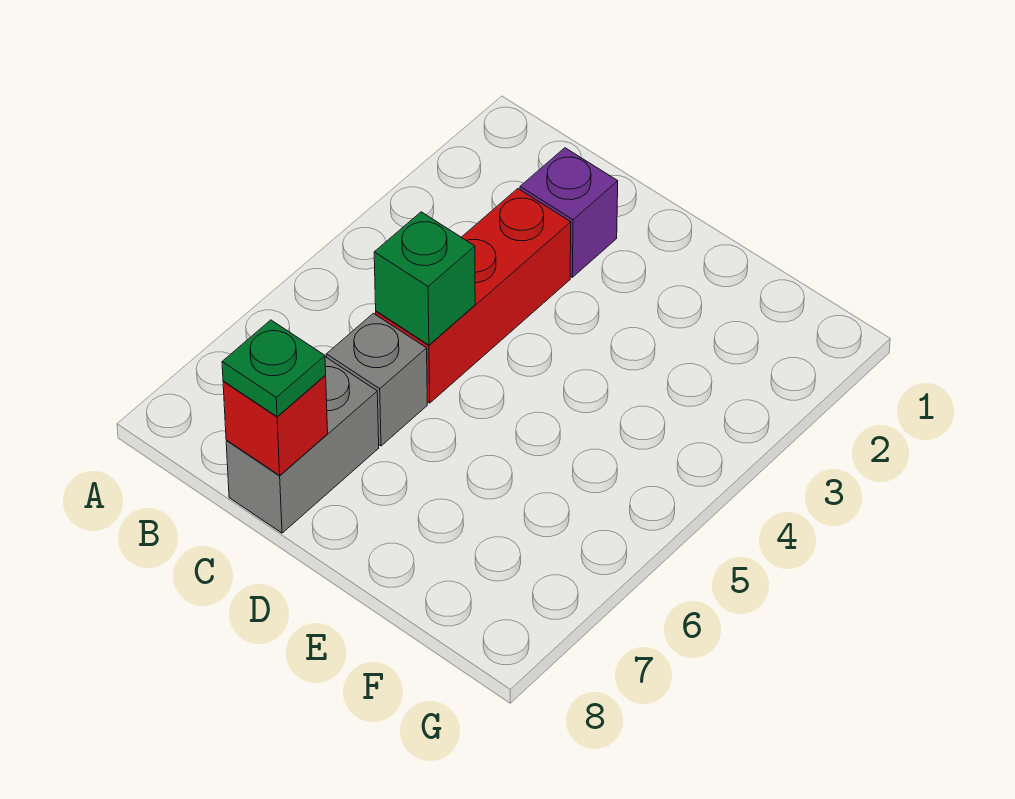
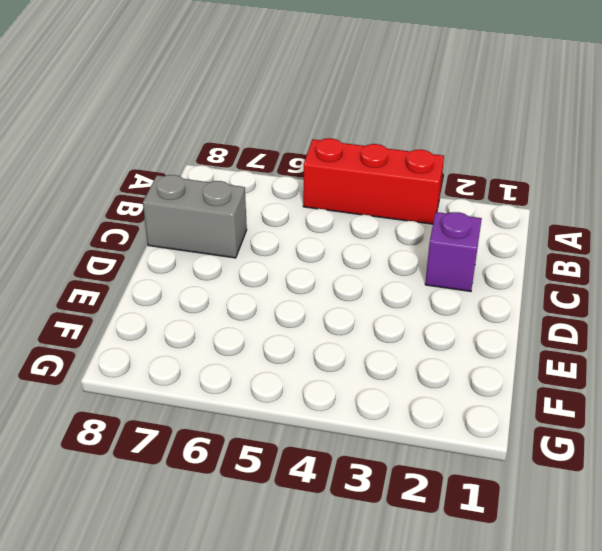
red 1x3 brick [303,138,444,224] -> red 1x3 brick moved to [376,189,571,403]
none -> grey 1x1 brick [326,313,427,446]
none -> green 1x1 brick [374,212,475,345]

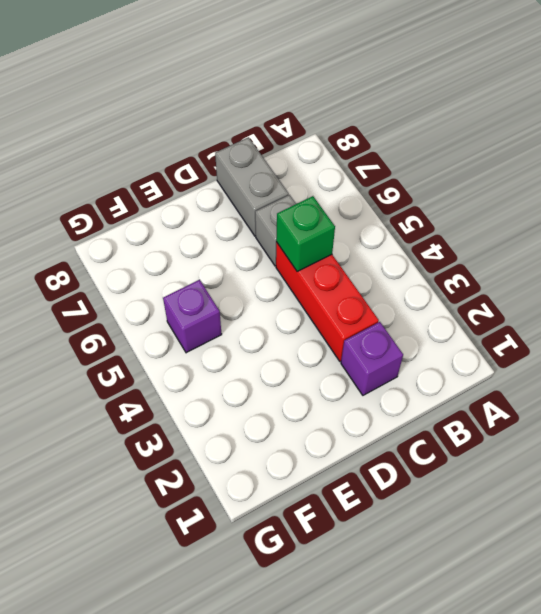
purple 1x1 brick [163,280,222,353] -> none
none -> red 1x1 brick [223,376,328,475]
none -> green 1x1 plate [222,320,326,417]

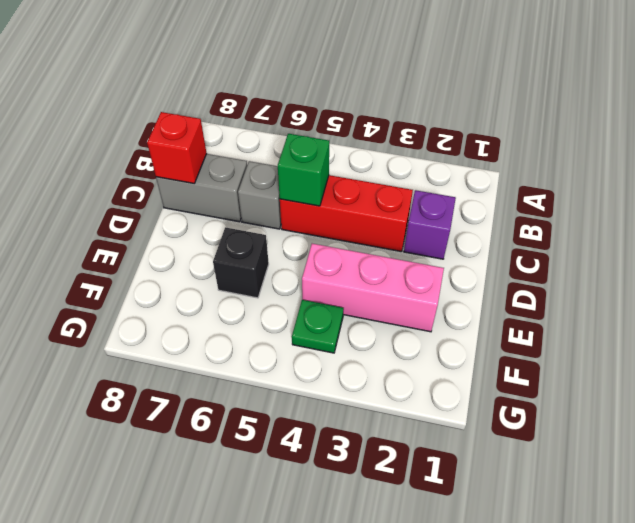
pink 1x3 brick [302,244,444,332] -> none
black 1x1 brick [213,227,269,298] -> none
green 1x1 plate [292,300,344,353] -> green 1x1 plate moved to [222,320,326,417]

